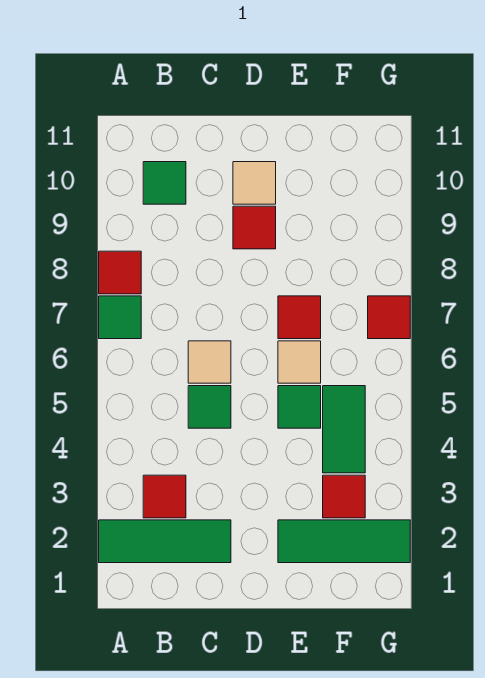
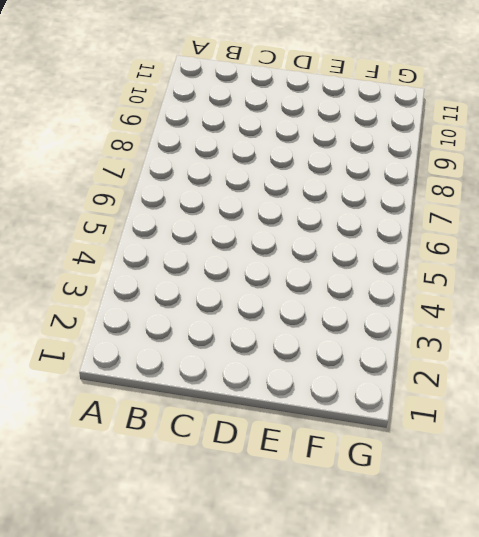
none -> green 1x3 tile [99,520,231,563]
none -> green 1x1 tile [99,296,141,339]
none -> red 1x1 tile [99,251,141,294]

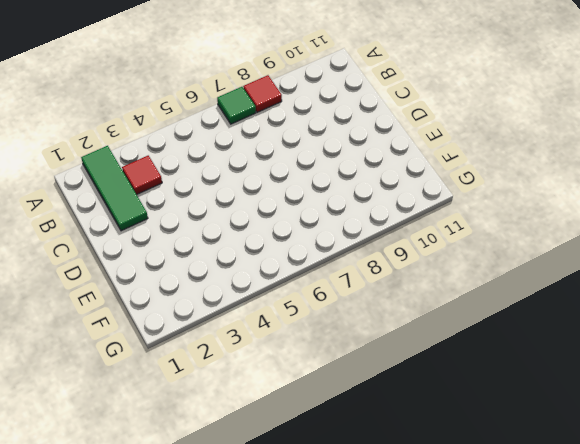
none -> green 1x1 tile [143,162,186,204]
none -> green 1x1 tile [188,386,231,428]
none -> tan 1x1 tile [188,341,231,383]

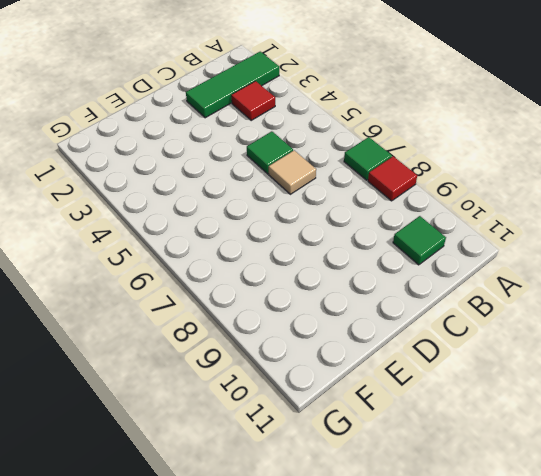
none -> red 1x1 tile [233,206,276,249]
none -> tan 1x1 tile [233,162,276,204]
none -> green 1x3 tile [278,520,410,563]

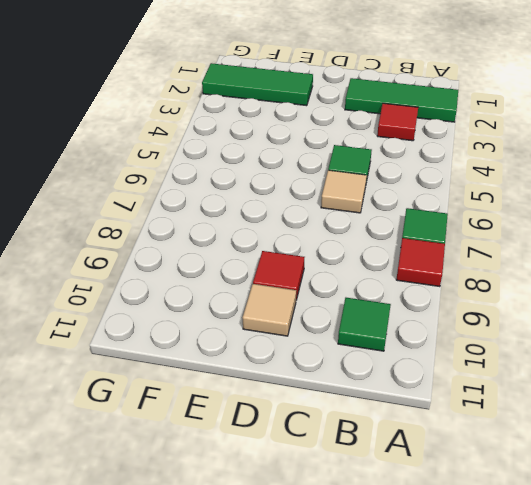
none -> green 1x1 tile [278,386,321,428]
none -> tan 1x1 tile [278,341,321,383]
none -> red 1x1 tile [278,296,321,339]

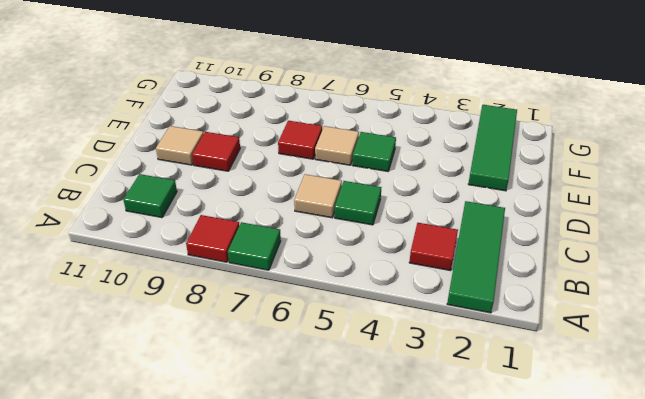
none -> red 1x1 tile [323,475,365,518]
none -> green 1x2 tile [323,386,365,473]
none -> red 1x1 tile [368,296,410,339]

